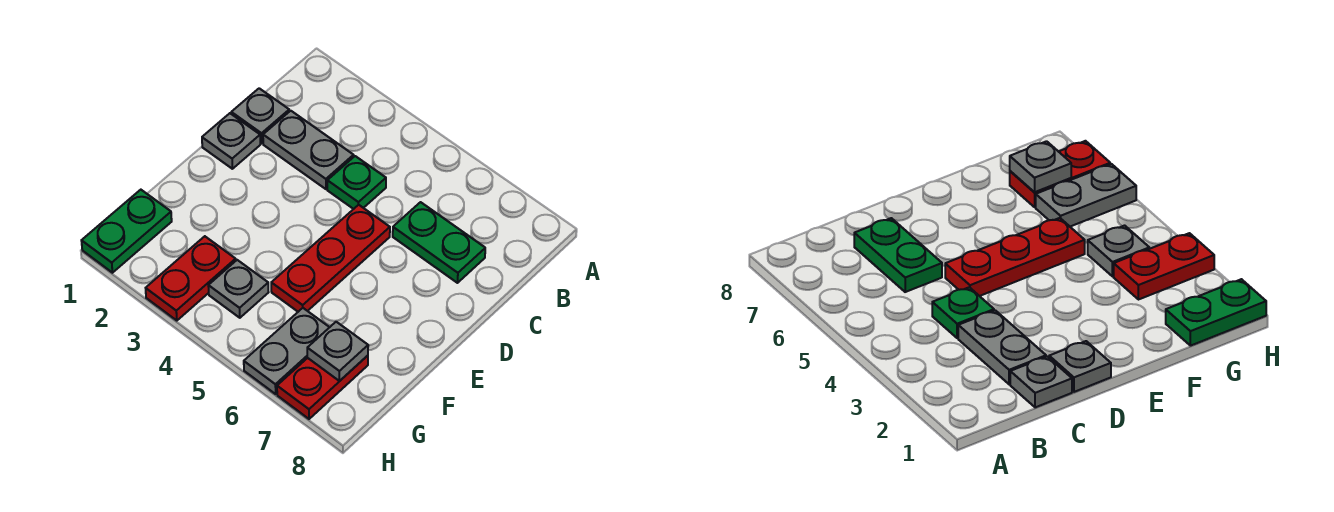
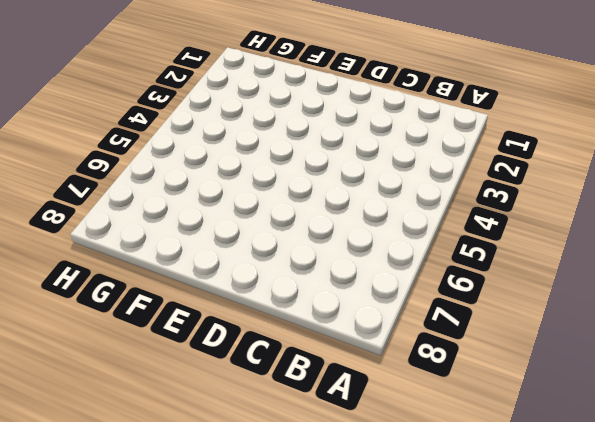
none -> grey 1x1 plate [231,88,289,143]
none -> grey 1x2 plate [263,111,354,189]
none -> green 1x1 plate [327,156,386,209]

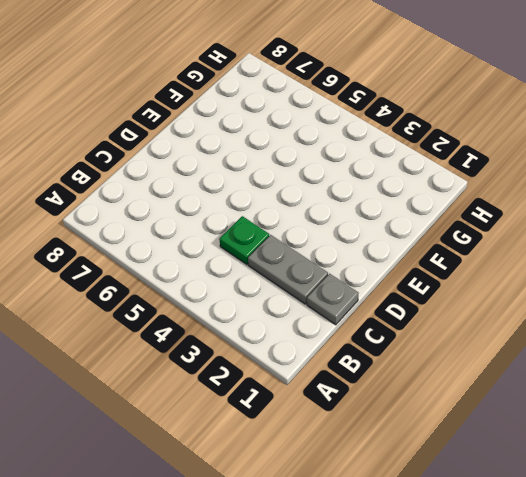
none -> green 1x2 plate [393,202,485,283]
none -> grey 1x1 plate [202,113,260,169]
none -> red 1x3 plate [271,205,390,312]

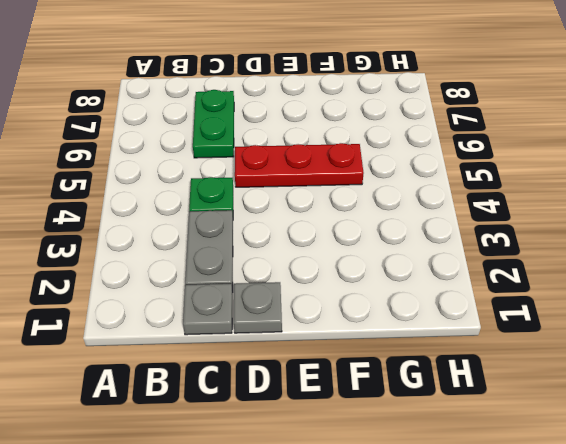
none -> green 1x2 plate [81,190,172,273]
none -> red 1x2 plate [146,236,236,321]
none -> grey 1x1 plate [208,260,269,318]

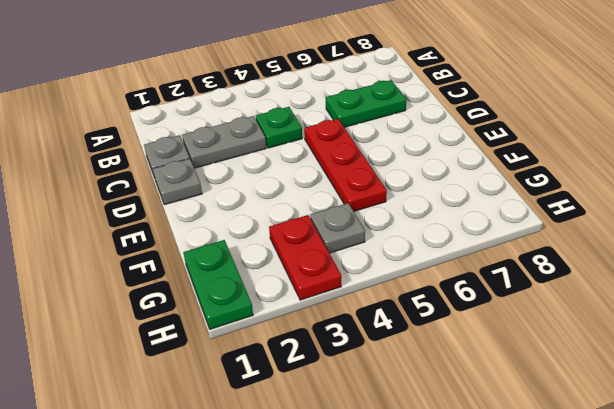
none -> grey 1x2 plate [244,308,330,394]
none -> red 1x2 plate [277,356,368,419]
none -> grey 1x1 plate [307,322,368,381]

